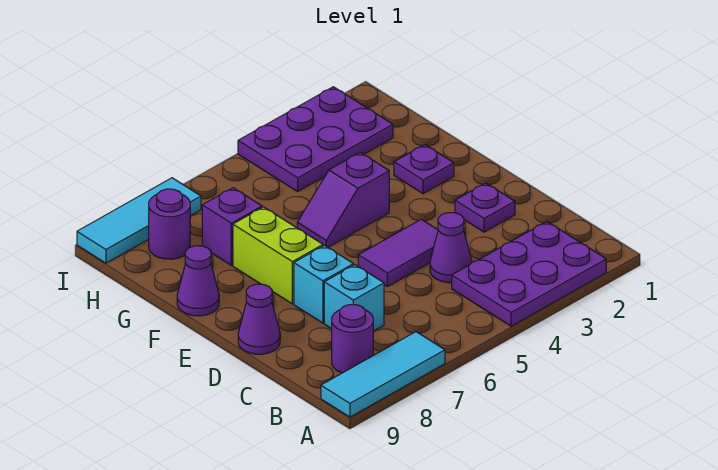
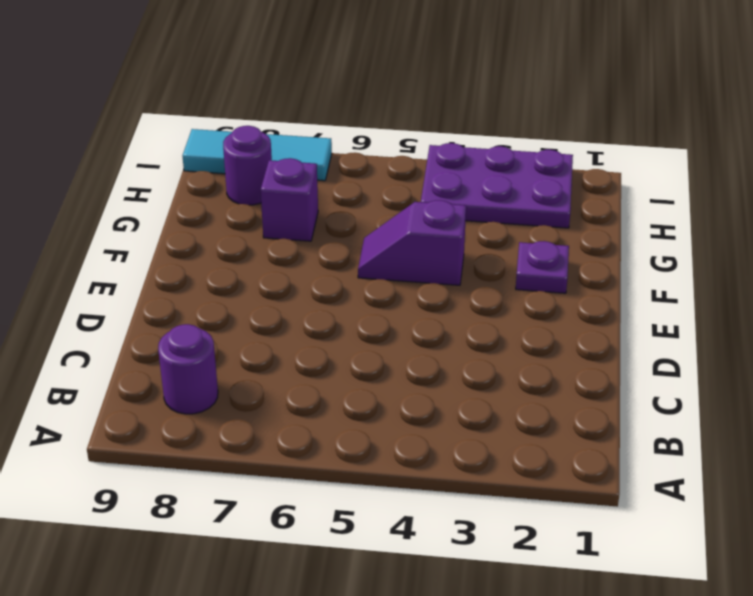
none -> purple 2x3 plate [452,222,606,326]
none -> cyan 1x3 tile [321,332,445,417]
none -> purple 1x1 cone [430,213,472,283]

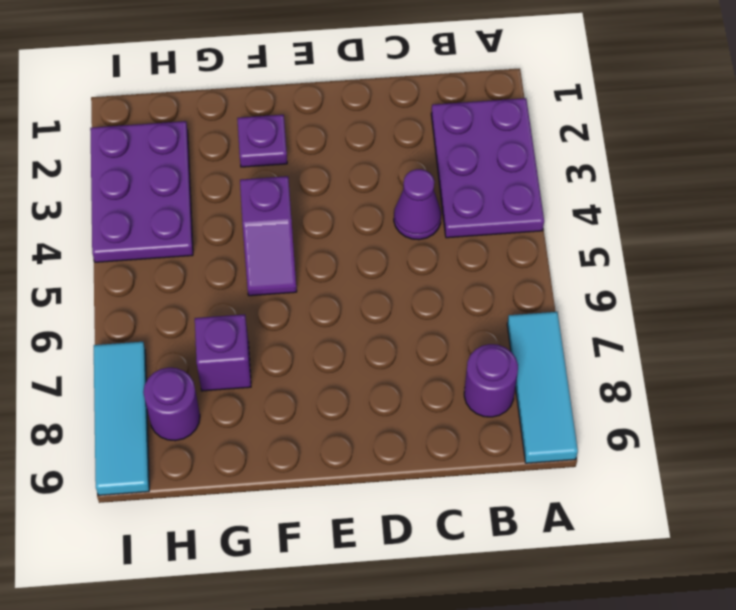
none -> cyan 1x1 brick [324,265,384,331]
none -> purple 1x1 plate [455,183,515,232]
none -> purple 1x2 tile [358,219,438,287]

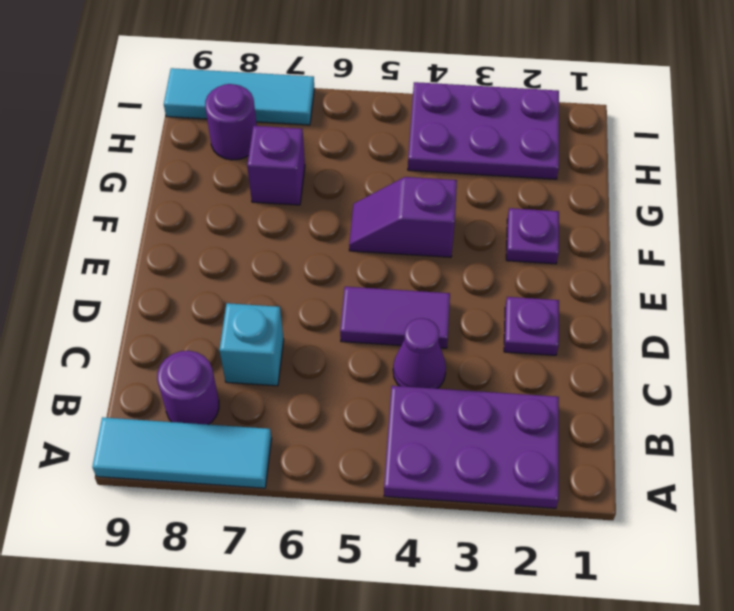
none -> cyan 1x1 brick [294,245,354,323]
none -> purple 1x1 cone [238,284,280,354]
none -> lime 1x2 brick [233,207,323,304]

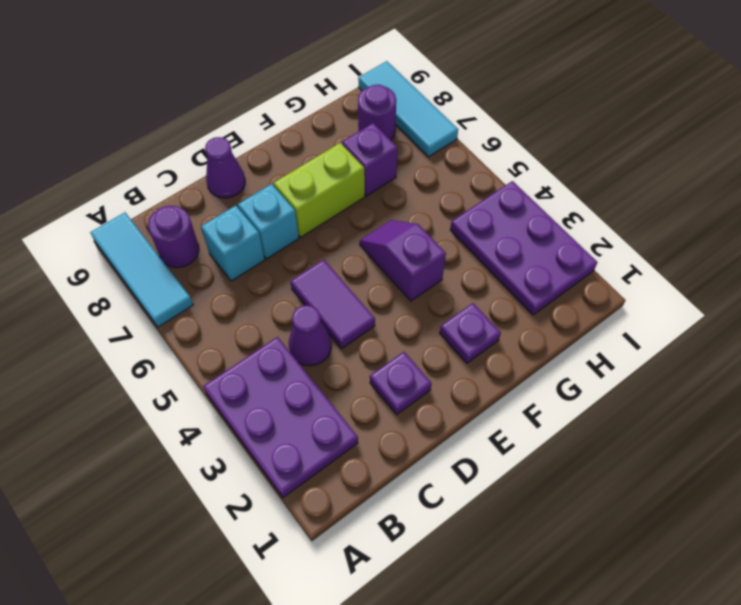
none -> purple 1x1 cone [177,246,219,316]

